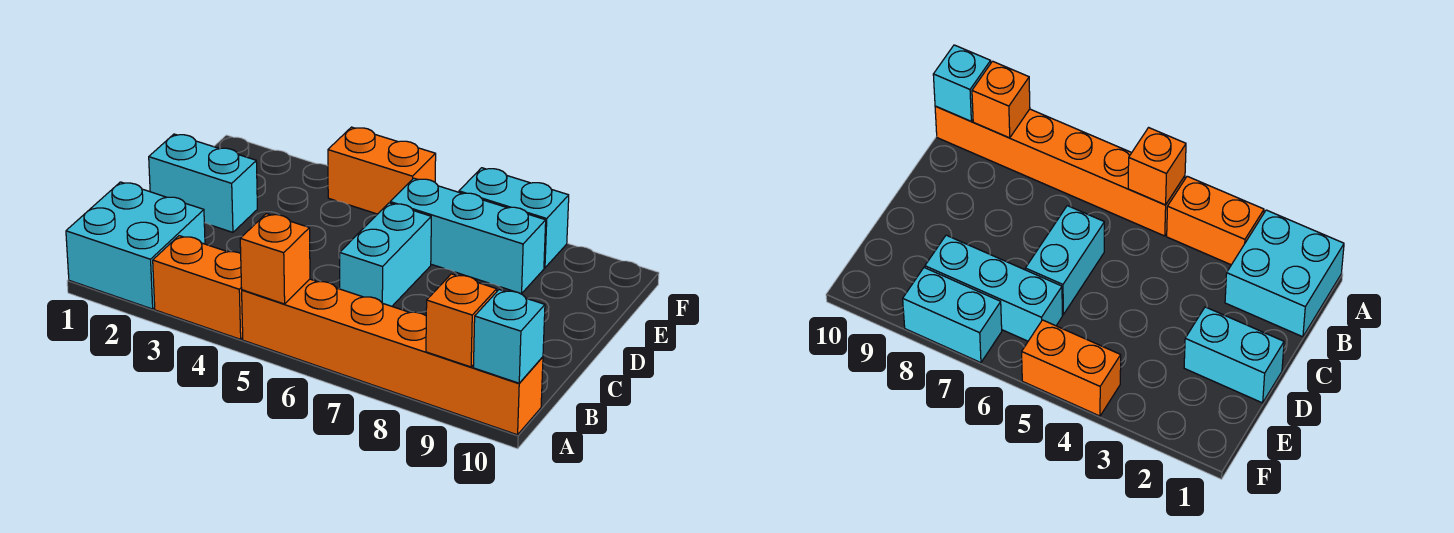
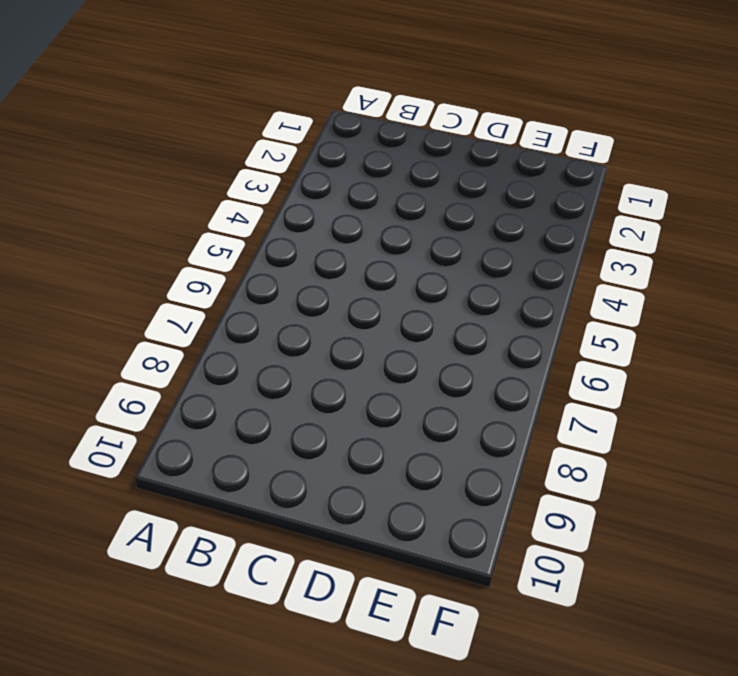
none -> cyan 2x2 brick [66,182,205,309]
none -> orange 1x2 brick [153,236,243,339]

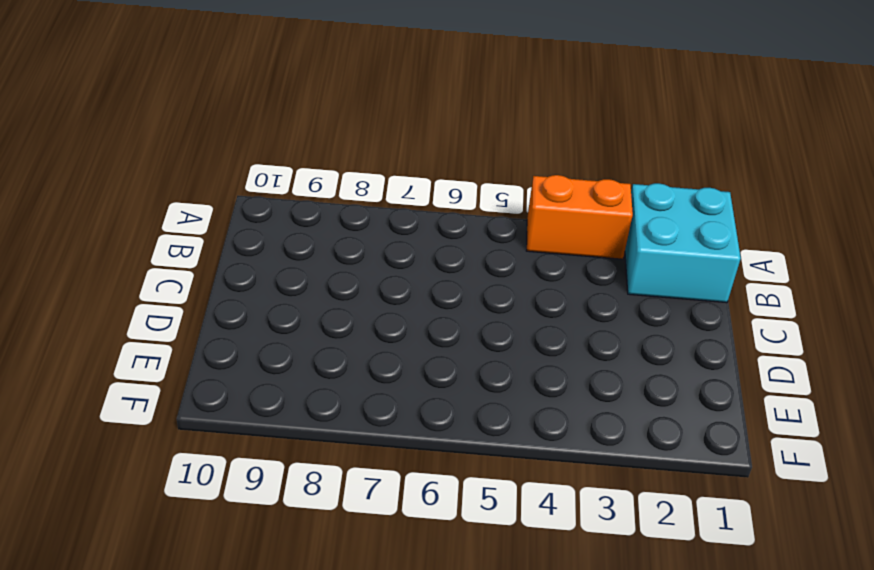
none -> orange 1x6 brick [242,279,543,435]
none -> cyan 1x2 brick [340,203,431,306]

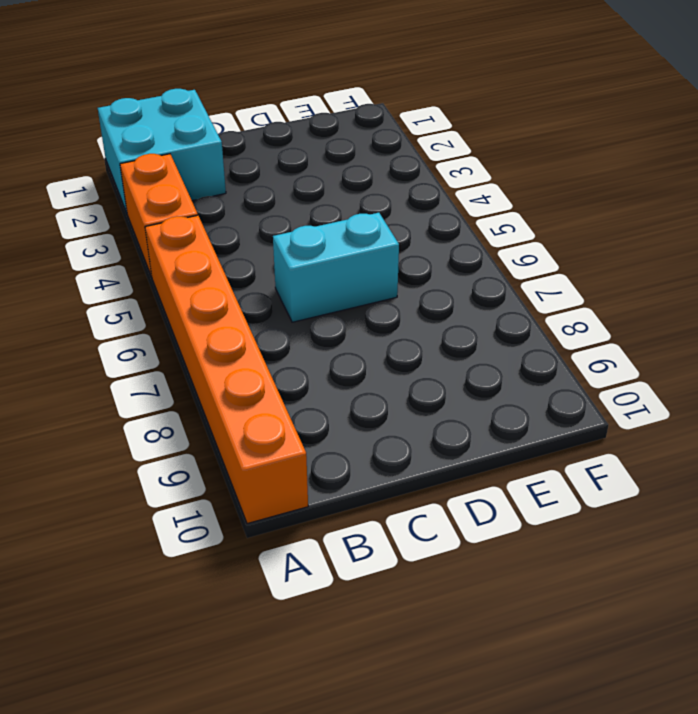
none -> cyan 1x2 brick [149,134,257,232]
none -> cyan 1x3 brick [390,178,546,294]

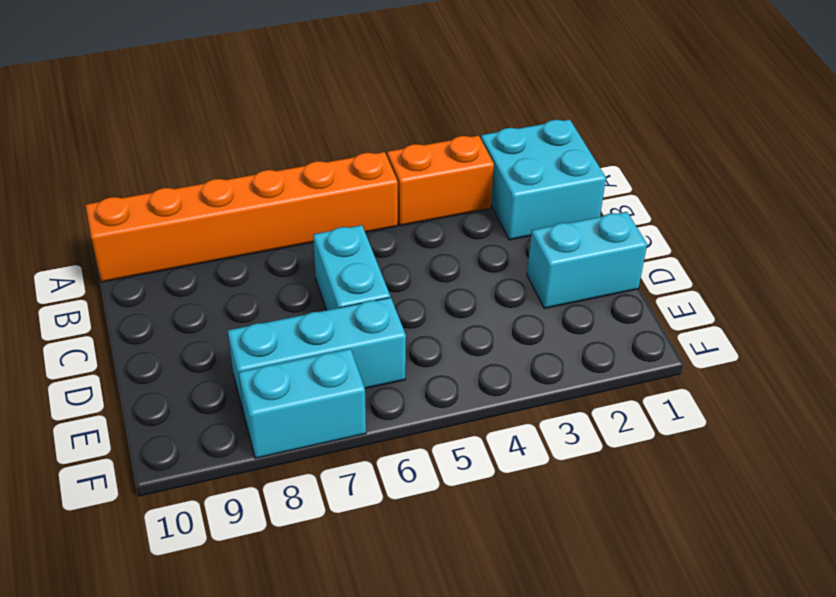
none -> orange 1x2 brick [328,127,436,214]
none -> orange 1x1 brick [240,214,310,304]

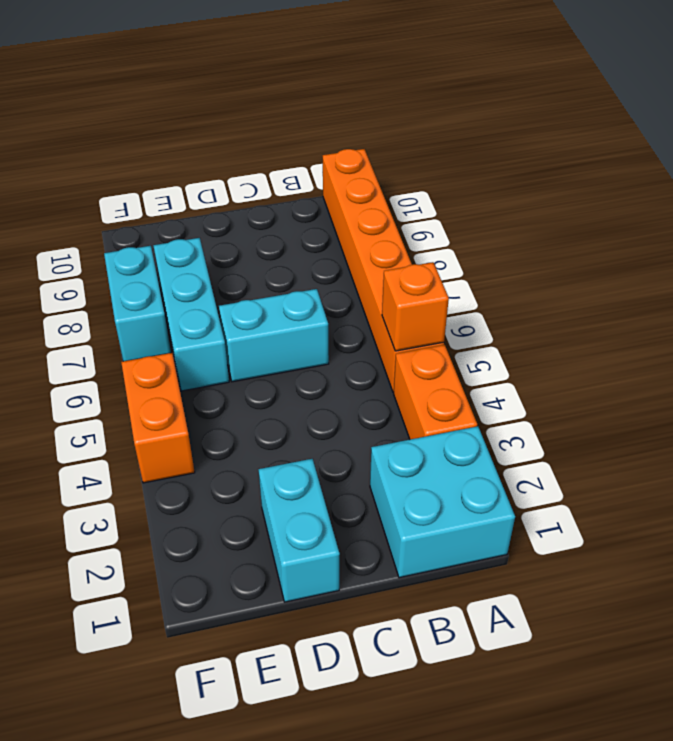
none -> orange 1x1 brick [426,274,497,367]
none -> cyan 1x1 brick [473,290,545,383]

